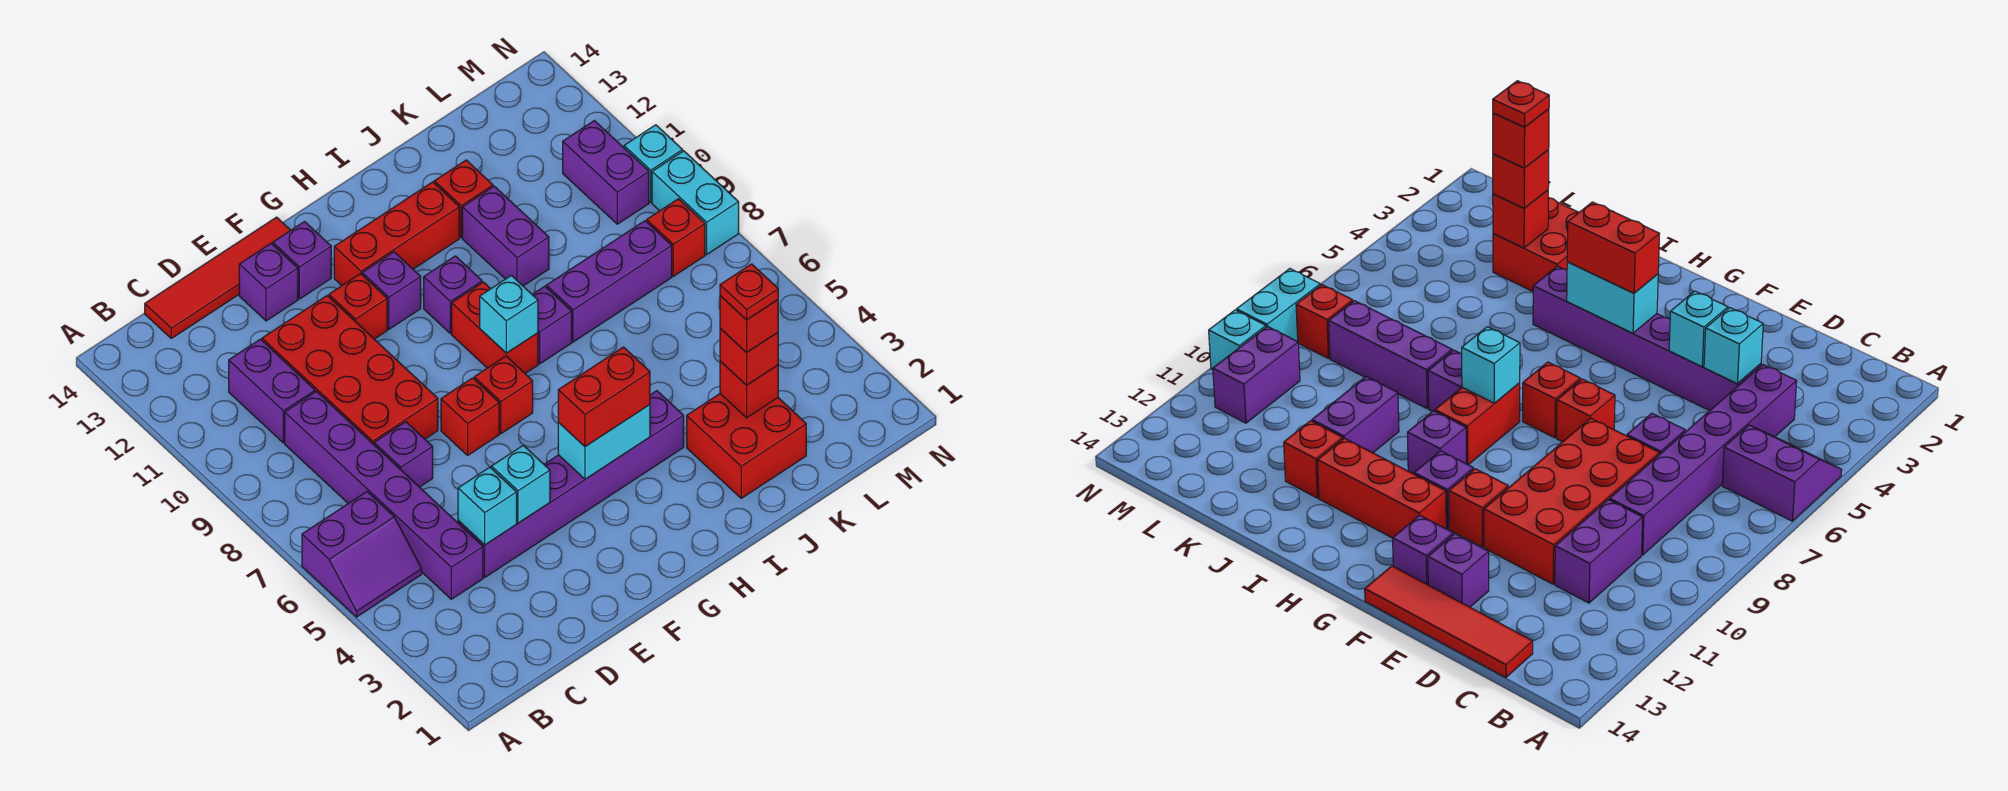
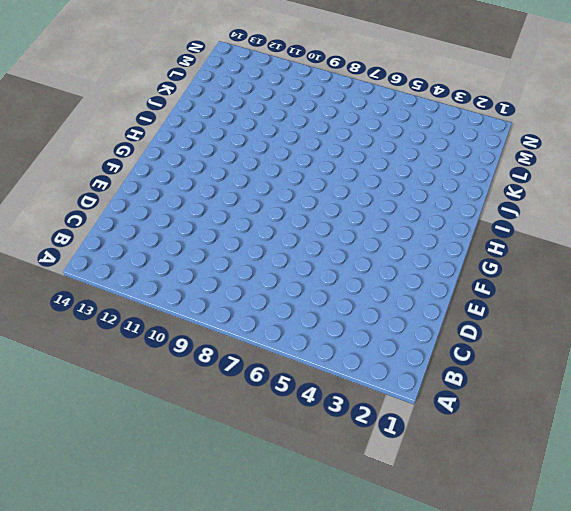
none -> purple 2x2 slope [302,492,422,617]
none -> purple 1x6 brick [285,391,483,599]
none -> purple 1x2 brick [229,339,315,443]
none -> red 1x4 tile [145,217,291,338]

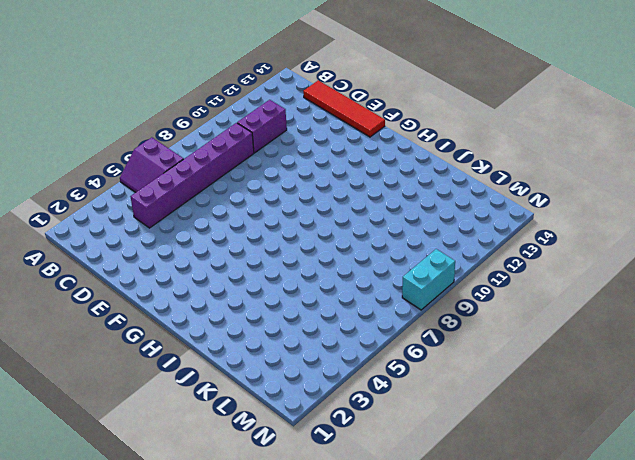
none -> purple 1x6 brick [458,391,684,577]
none -> purple 1x1 brick [374,422,433,487]
none -> red 2x4 brick [262,296,438,444]
none -> purple 1x1 brick [239,243,298,321]

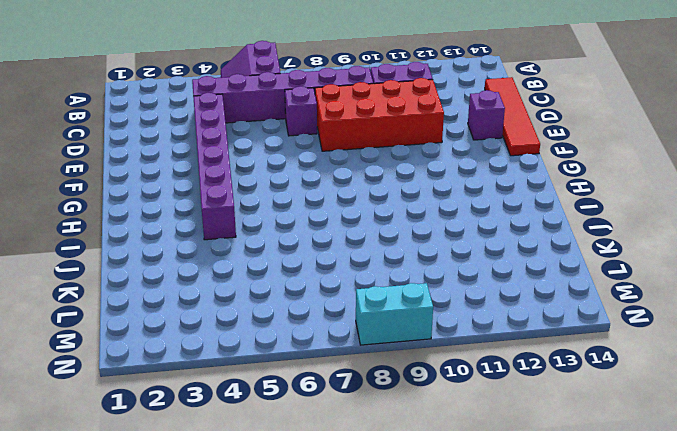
none -> red 1x1 brick [441,378,499,455]
none -> red 1x1 brick [329,274,387,339]
none -> purple 1x1 brick [273,222,331,299]
none -> red 1x1 brick [474,356,533,434]

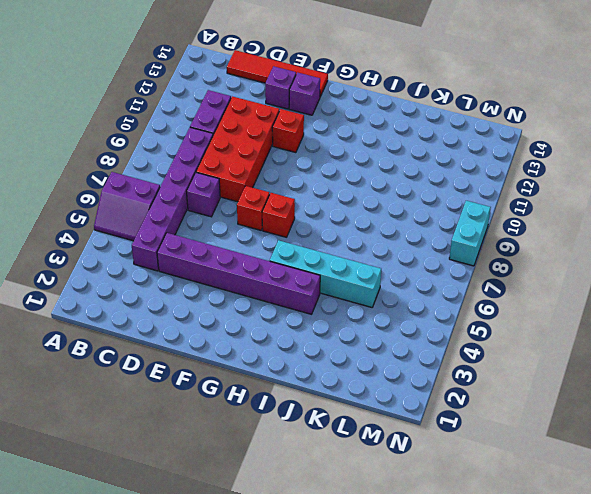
cyan 1x4 brick [270,240,381,307] -> none
none -> purple 1x1 brick [362,252,421,329]
none -> red 1x3 brick [334,182,459,285]
none -> red 1x2 brick [452,282,538,373]
none -> purple 1x1 brick [424,256,482,333]

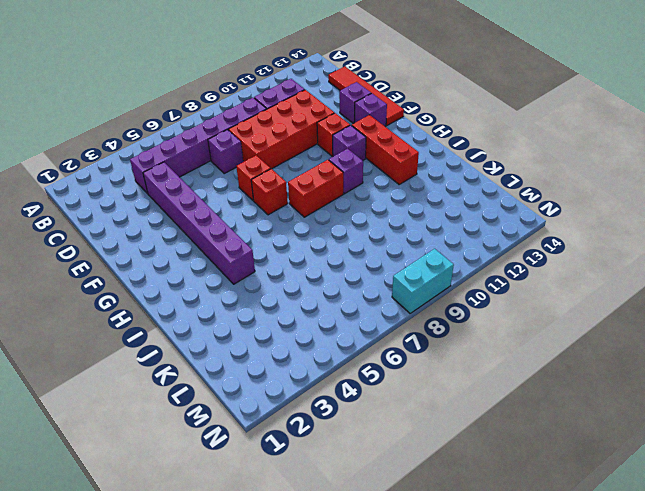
none -> purple 2x2 slope [302,492,422,617]
none -> purple 1x1 brick [532,286,572,364]
none -> red 2x2 brick [687,394,806,498]
none -> purple 1x3 brick [546,221,672,342]

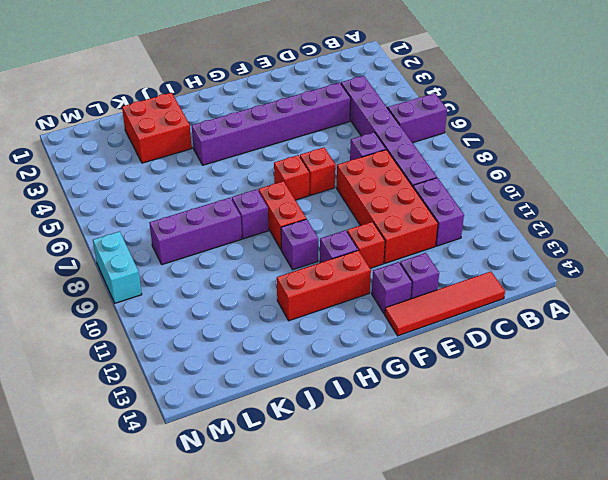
none -> purple 1x2 brick [462,186,549,286]
none -> red 1x1 brick [434,160,493,238]
none -> red 1x1 brick [647,199,705,276]
none -> purple 1x2 brick [563,121,649,224]

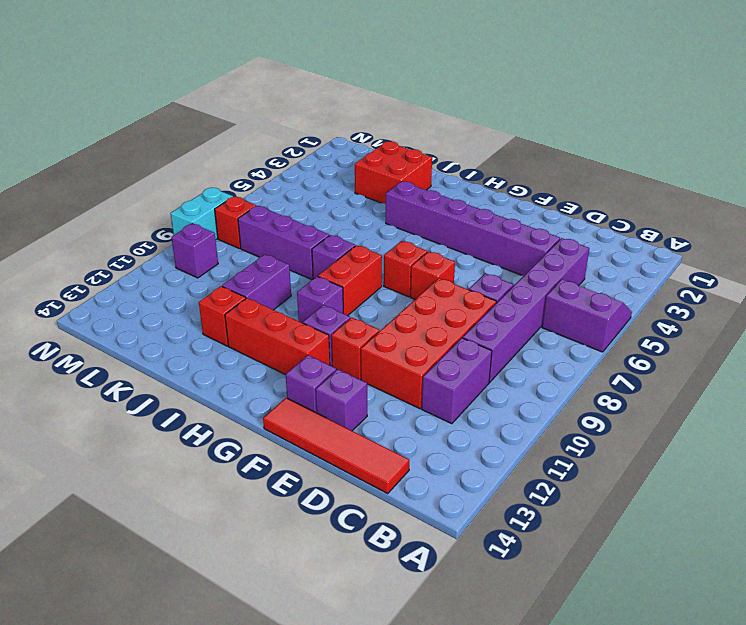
purple 1x1 brick [171,223,218,278] -> purple 1x2 brick [563,121,649,224]
none -> cyan 1x1 brick [624,125,683,202]
none -> cyan 1x1 brick [458,467,517,545]
none -> cyan 1x1 brick [491,445,550,523]
none -> cyan 1x2 brick [558,405,650,479]

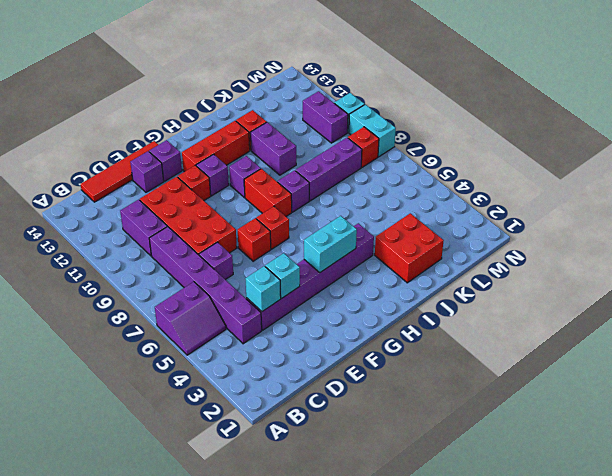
none -> cyan 1x1 brick [480,275,538,353]
none -> red 1x1 brick [720,361,778,418]
none -> red 1x2 brick [558,347,650,447]
none -> red 1x1 brick [720,328,778,385]

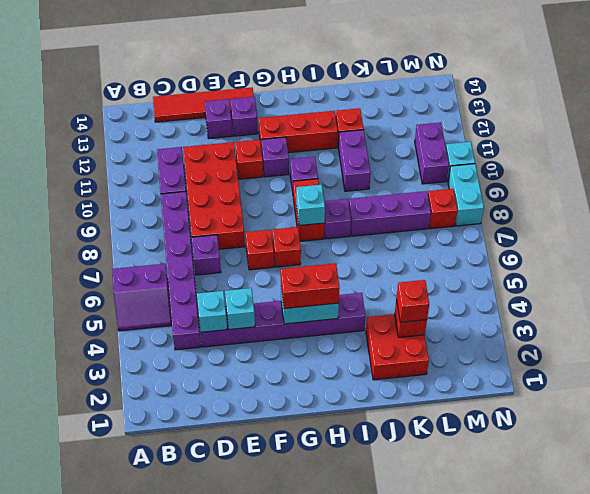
none -> red 1x1 brick [720,296,778,353]
none -> red 1x1 plate [720,264,778,320]

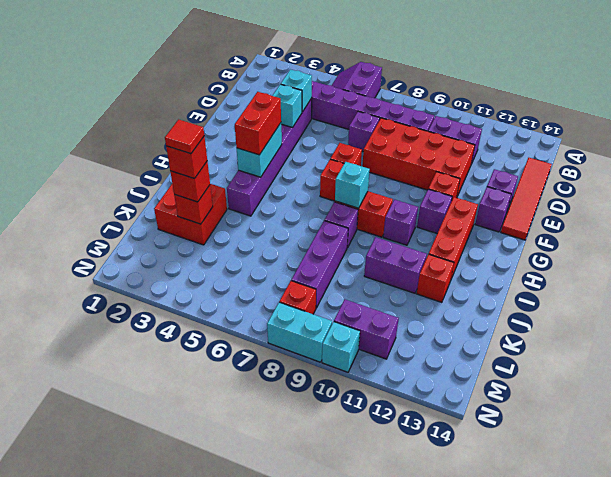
red 1x1 tile [165,120,204,154] -> red 1x1 plate [720,264,778,320]

